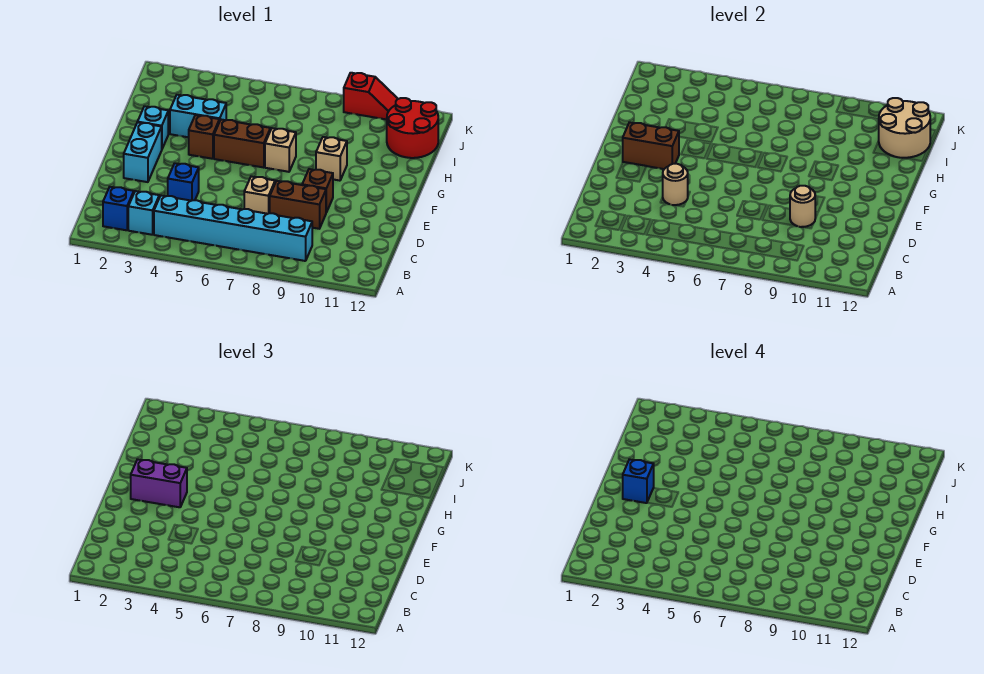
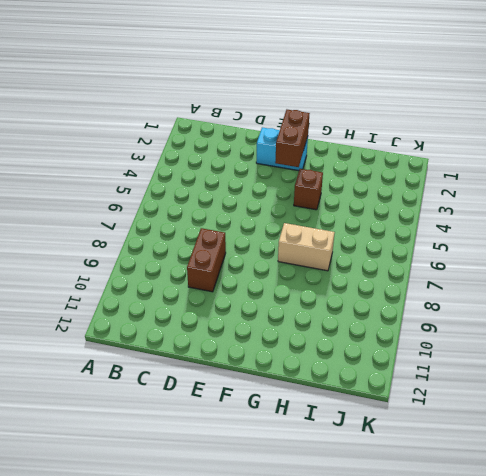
tan 1x2 brick [278,223,335,271] -> tan 1x1 brick [265,128,296,172]
none -> blue 1x1 brick [103,187,134,230]
none -> cyan 1x1 brick [128,191,159,235]
none -> cyan 1x6 brick [154,196,312,261]

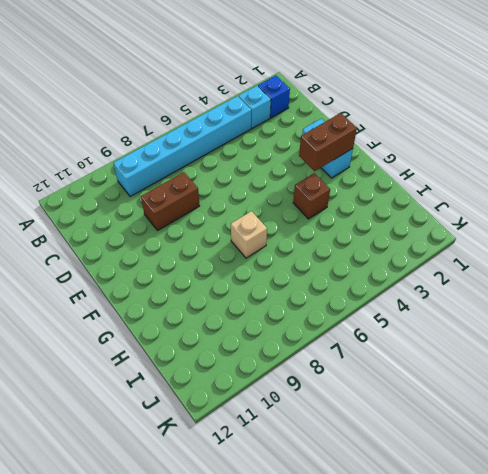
none -> blue 1x1 brick [168,163,199,201]
none -> tan 1x1 brick [244,176,275,214]
none -> brown 1x1 brick [302,169,333,212]

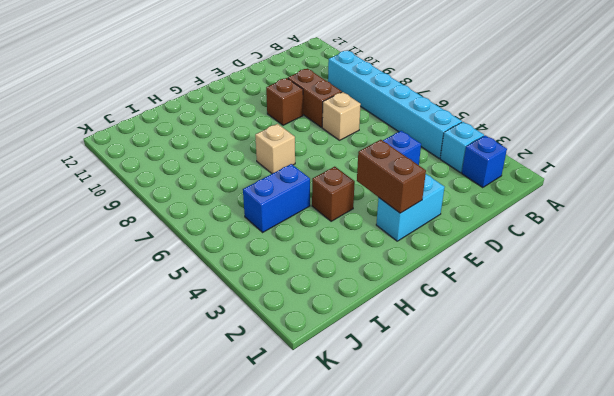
blue 1x2 brick [243,164,310,232] -> none
none -> cyan 1x1 brick [138,106,168,149]
none -> brown 1x2 brick [214,120,270,168]
none -> tan 1x1 brick [316,137,347,181]

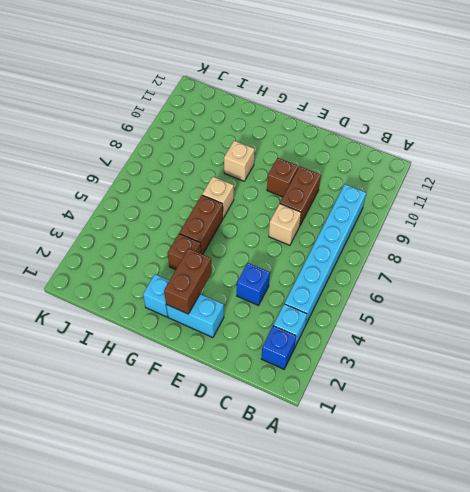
none -> cyan 1x2 brick [170,95,226,137]
none -> red 2x2 round brick [387,98,438,158]
none -> red 1x2 slope [344,73,398,120]

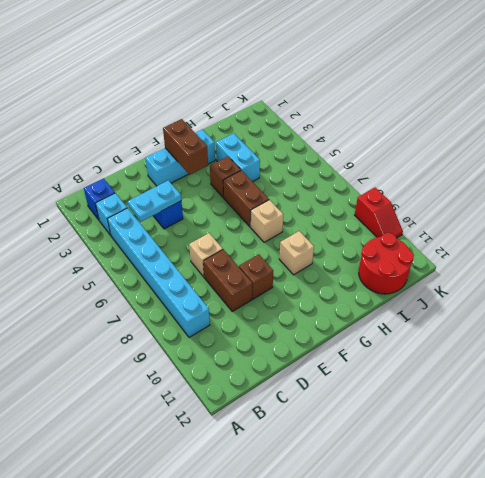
cyan 1x2 plate [128,180,181,222] -> tan 1x1 round brick [663,164,688,205]
none -> tan 1x1 round brick [790,186,815,227]
none -> tan 2x2 round brick [879,98,930,158]
none -> purple 1x2 brick [131,459,187,507]

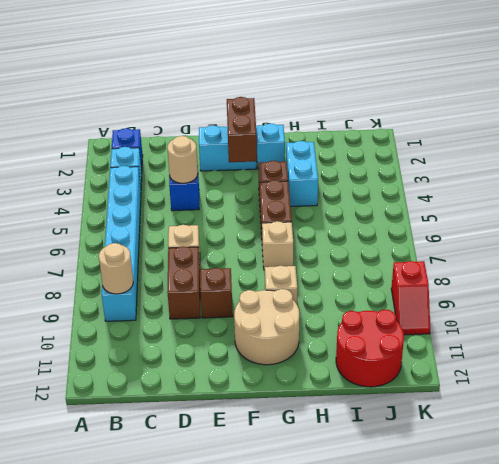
tan 1x1 round brick [99,243,133,294] -> tan 1x1 round brick moved to [790,186,815,227]
tan 2x2 round brick [234,289,299,365] -> tan 2x2 round brick moved to [879,98,930,158]
none -> purple 1x2 brick [131,459,187,507]
none -> blue 1x1 brick [623,459,654,503]

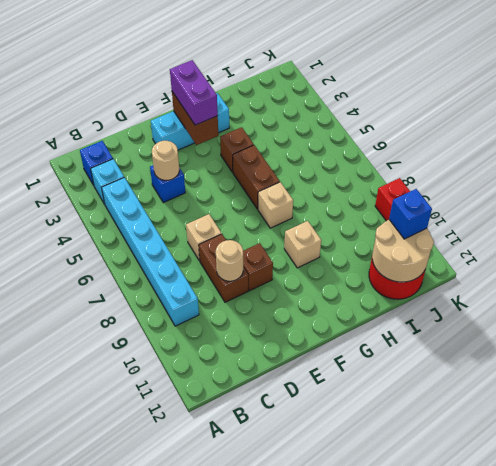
blue 1x1 brick [389,189,432,239] -> blue 1x1 brick moved to [623,459,654,503]
none -> cyan 1x2 brick [170,95,226,137]

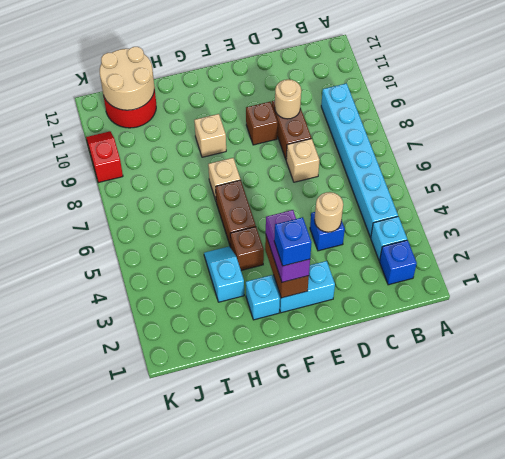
cyan 1x2 slope [204,246,244,302] -> cyan 1x2 brick [170,95,226,137]

